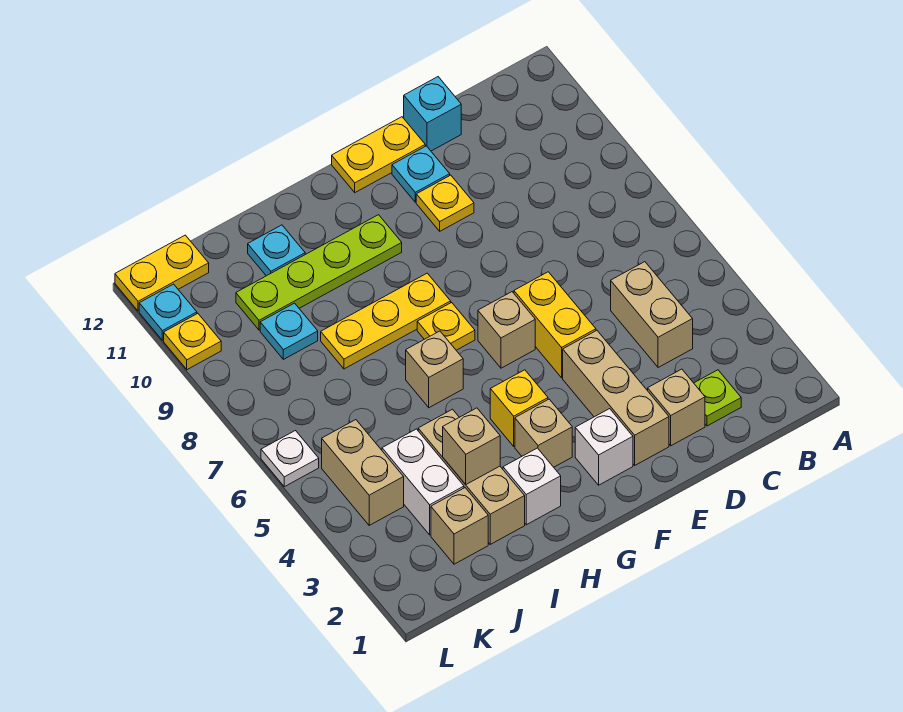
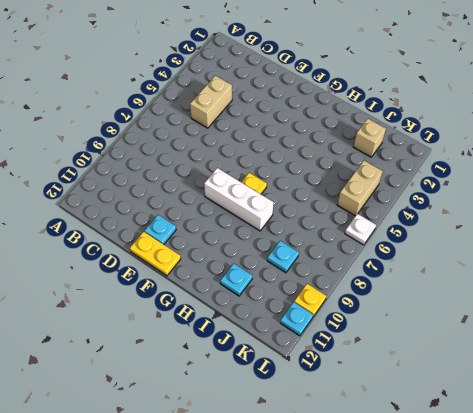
white 1x3 brick [204,168,274,231] -> yellow 1x3 plate [321,273,451,369]
none -> lime 1x1 plate [694,370,741,426]
none -> tan 1x1 brick [648,369,705,446]
none -> cyan 1x1 brick [404,77,461,151]

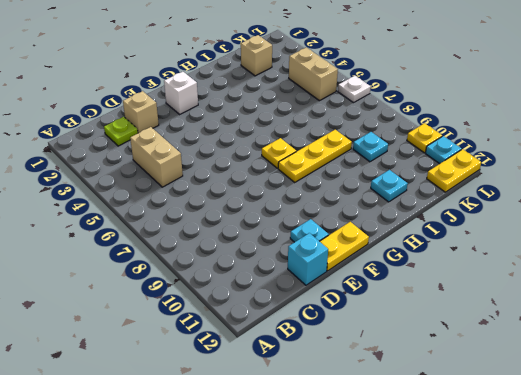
none -> tan 1x3 brick [563,331,669,465]
none -> yellow 1x2 brick [514,272,596,378]
none -> yellow 1x1 plate [416,175,474,231]

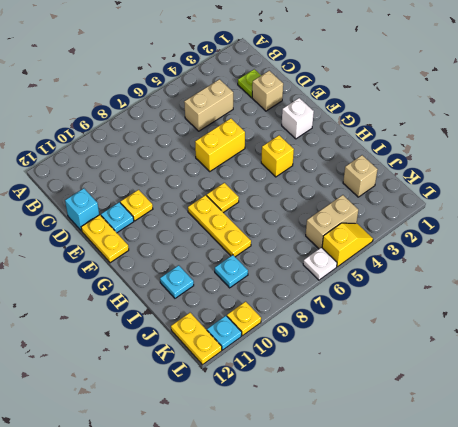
yellow 1x2 slope [322,223,373,267] -> none
none -> tan 1x3 brick [563,331,669,465]
none -> tan 1x1 brick [478,292,535,368]
none -> tan 1x1 brick [515,399,572,467]

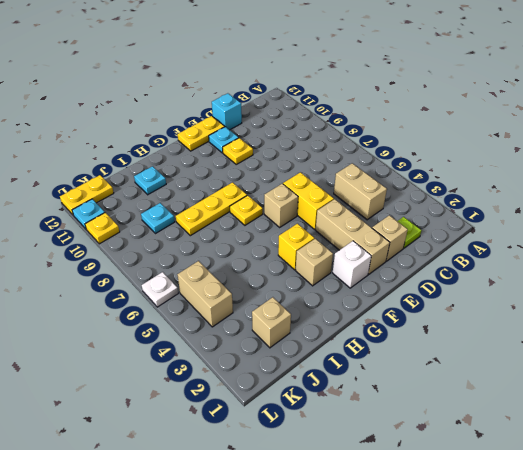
none -> lime 1x4 plate [236,215,402,330]
none -> white 1x1 brick [503,448,561,525]
none -> tan 1x1 brick [406,331,463,408]

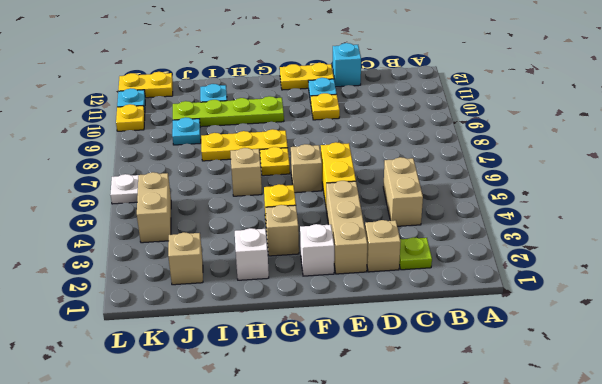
none -> tan 1x3 brick [418,409,525,544]
none -> white 1x2 brick [382,429,464,535]
none -> tan 1x1 brick [443,408,500,484]

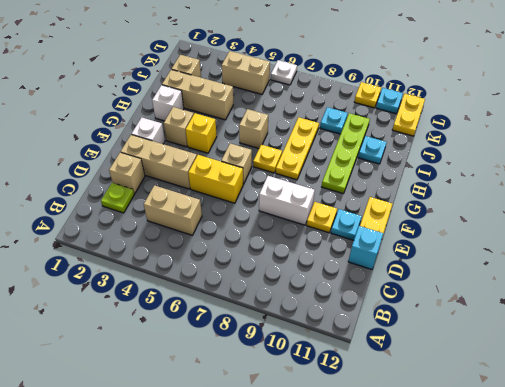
white 1x2 brick [259,176,315,225] -> white 1x2 brick moved to [382,429,464,535]
none -> tan 1x1 brick [443,408,500,484]

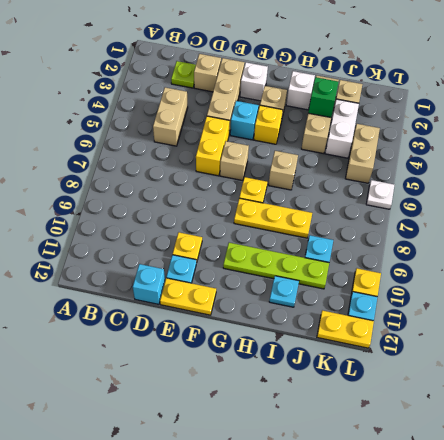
cyan 1x1 brick [230,101,259,140] -> none
green 1x1 brick [308,77,338,117] -> tan 1x1 brick [443,408,500,484]

